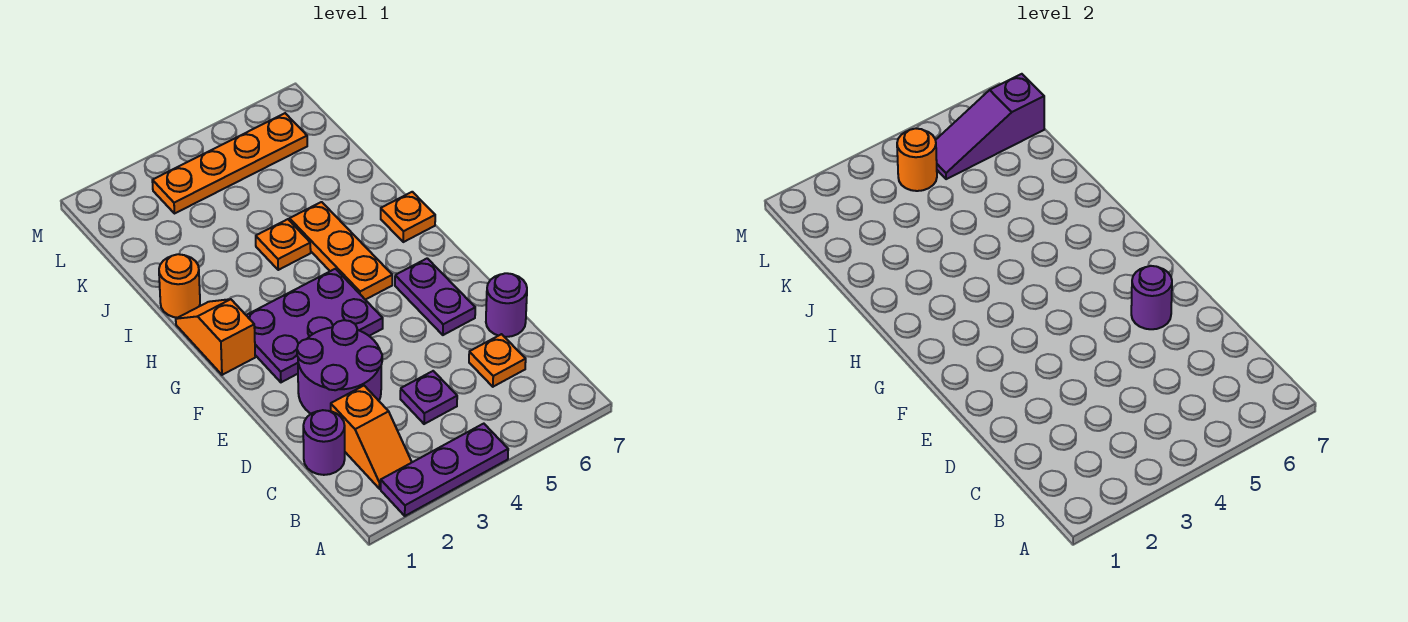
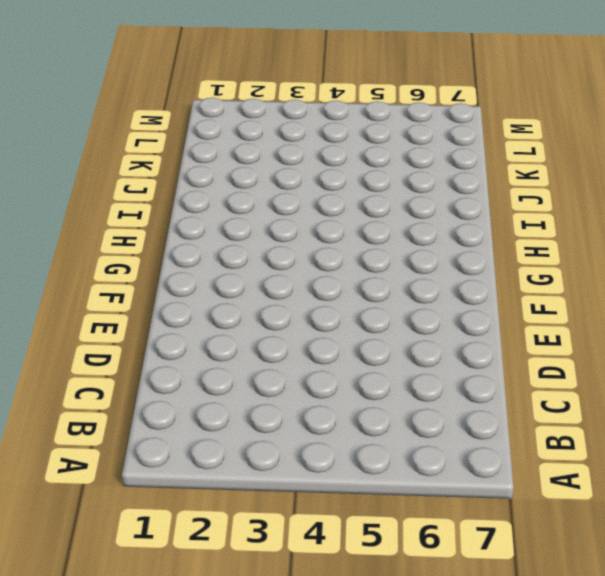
none -> purple 1x3 plate [381,424,508,516]
none -> orange 1x2 slope [331,386,412,489]
none -> purple 1x1 round brick [303,410,345,475]

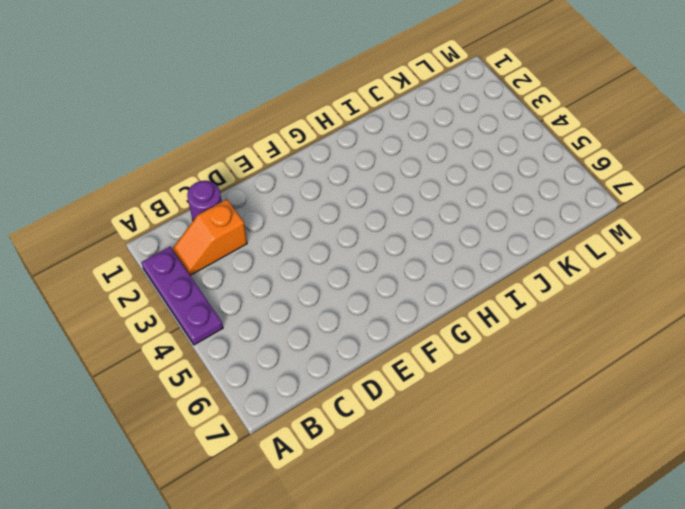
none -> purple 1x1 plate [400,371,457,424]
none -> orange 1x1 plate [469,334,526,387]
none -> purple 2x2 round brick [297,320,382,414]

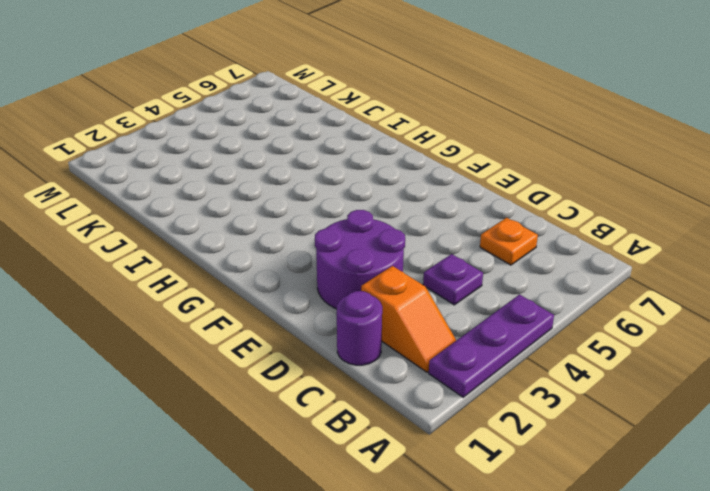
none -> purple 1x1 round brick [486,273,527,337]
none -> purple 1x2 plate [395,258,475,335]
none -> purple 2x3 plate [246,269,383,382]

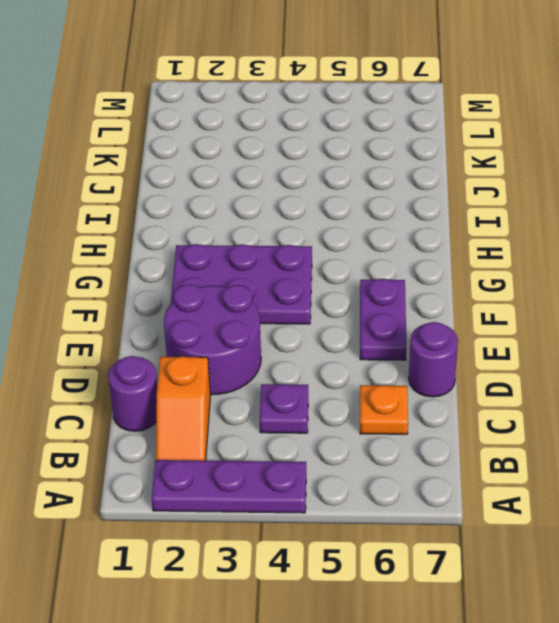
none -> orange 1x2 slope [176,299,255,375]
none -> orange 1x3 plate [290,202,392,300]
none -> orange 1x1 plate [381,192,435,242]

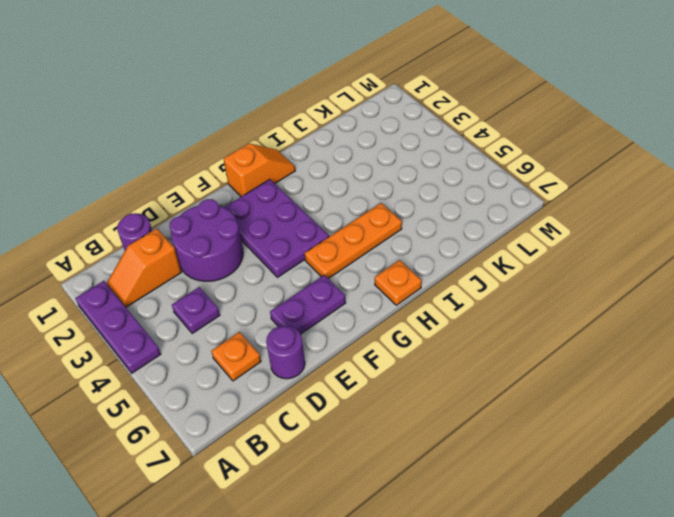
none -> orange 1x1 round brick [159,254,200,318]
none -> orange 1x1 plate [256,219,311,270]
none -> orange 1x4 plate [152,113,307,213]

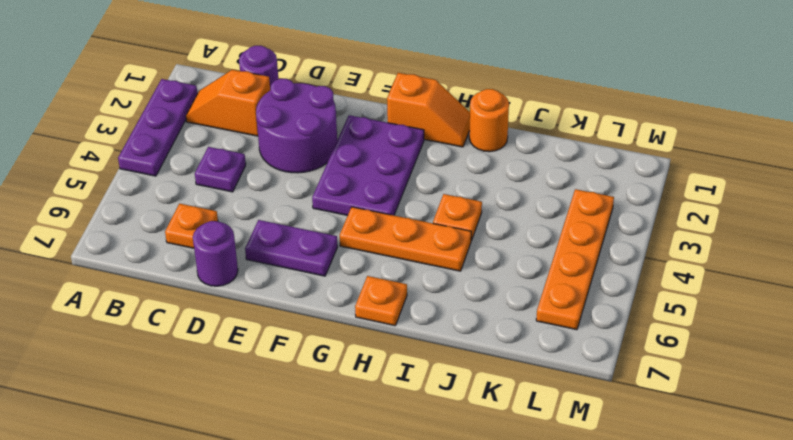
none -> purple 1x1 round brick [1131,266,1172,329]
none -> orange 1x1 round brick [897,128,937,191]
none -> purple 1x3 slope [936,74,1044,179]

